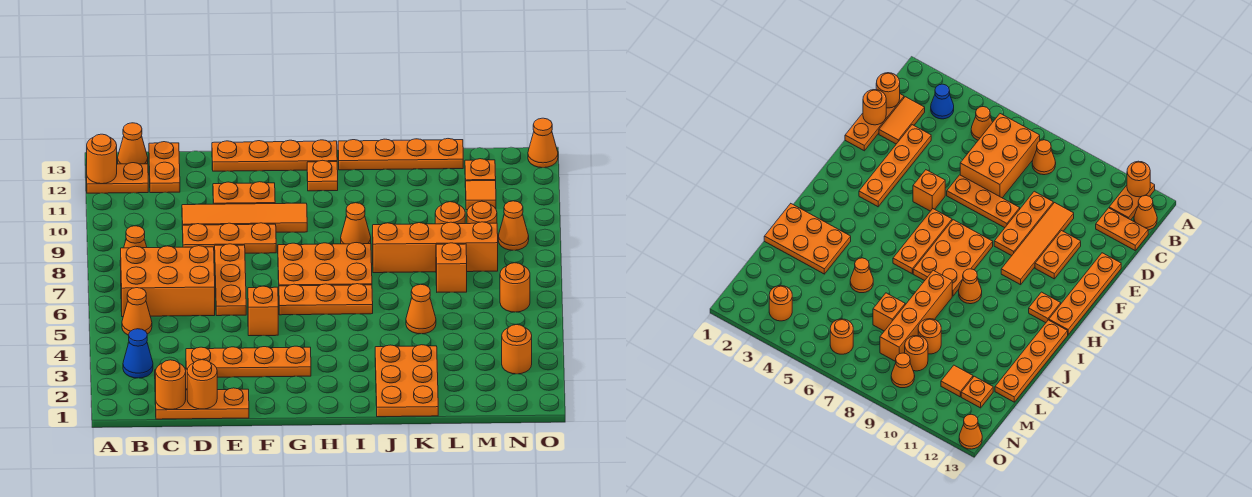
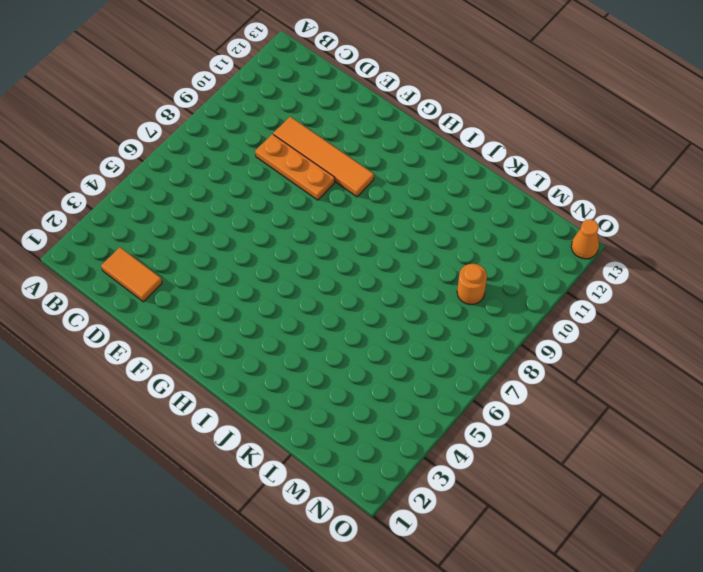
none -> orange 1x2 plate [86,163,148,193]
none -> blue 1x1 cone [123,329,153,378]
none -> orange 1x1 cone [122,288,152,335]
none -> orange 2x3 brick [120,246,215,317]

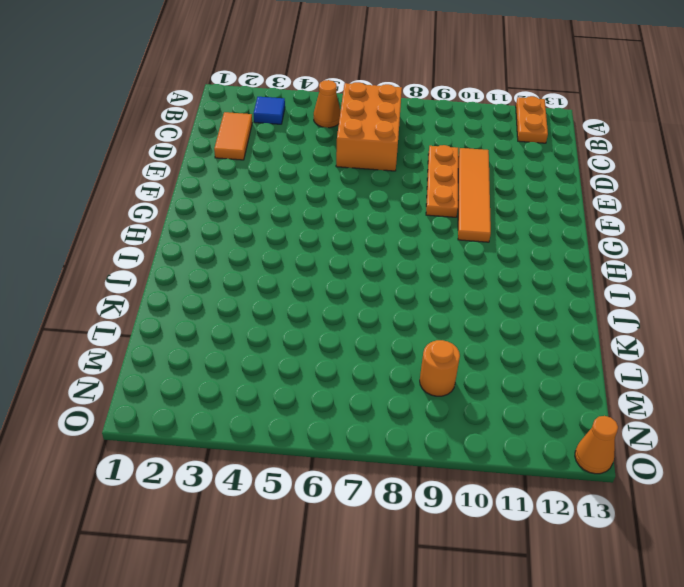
blue 1x1 tile [253,97,285,124] -> blue 1x1 cone [123,329,153,378]
none -> orange 1x1 cone [120,226,147,266]
none -> orange 1x1 cone [118,123,148,164]
none -> orange 1x3 plate [155,388,249,419]
none -> orange 1x2 plate [149,142,180,193]

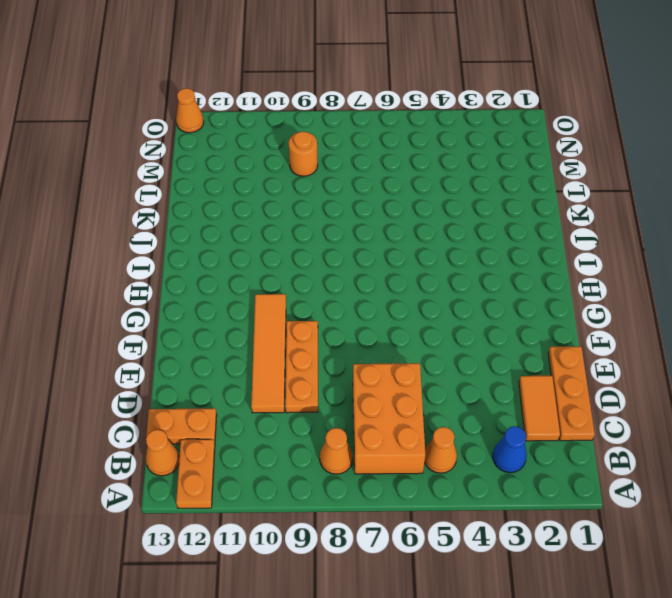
none -> orange 1x4 plate [186,346,311,377]
none -> orange 1x3 plate [215,244,246,316]
none -> orange 1x2 plate [213,182,275,204]
none -> orange 1x4 plate [212,140,337,171]

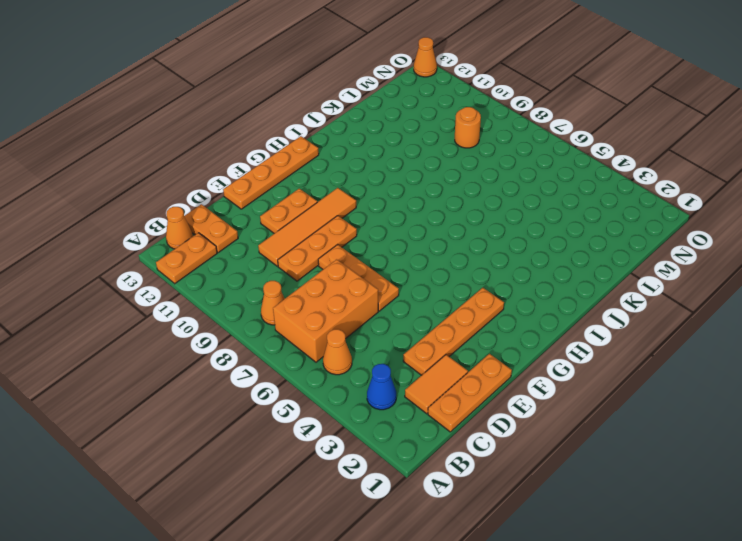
none -> orange 1x1 brick [248,286,278,336]
none -> orange 1x3 plate [279,284,373,315]
none -> orange 2x3 plate [278,243,372,286]
none -> orange 1x1 plate [307,160,338,191]

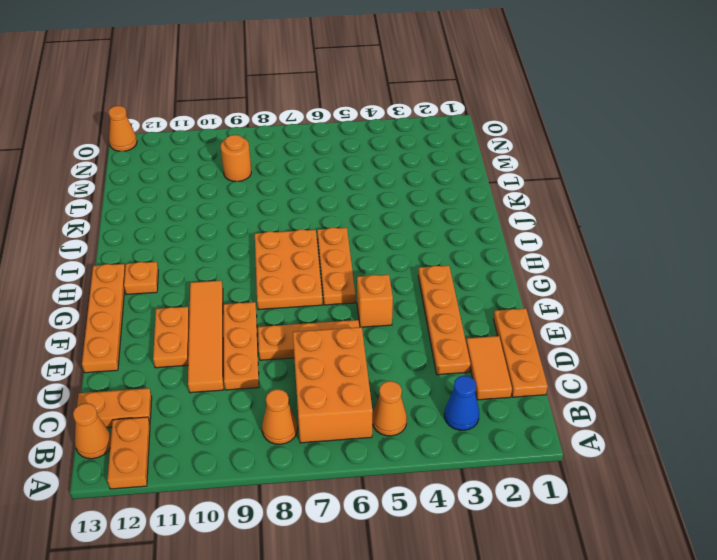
none -> orange 1x1 cone [341,203,371,244]
none -> orange 1x4 plate [338,139,463,170]
none -> orange 2x3 plate [375,345,438,417]
none -> orange 1x4 brick [373,222,498,273]

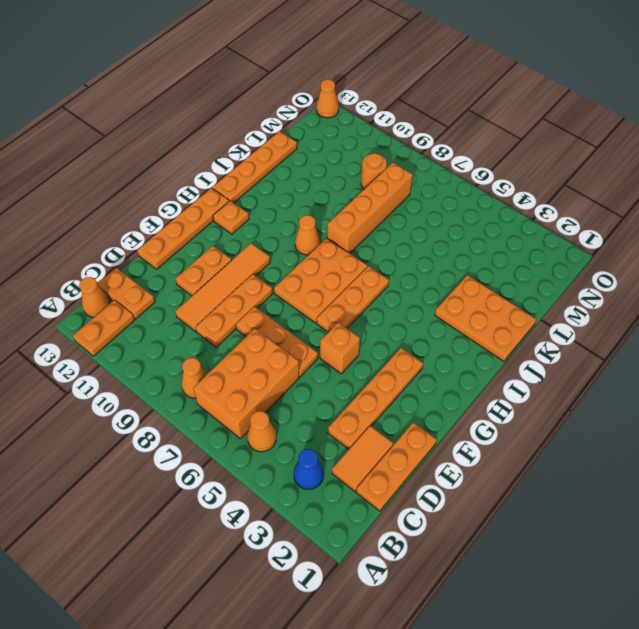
none -> orange 1x1 cone [406,284,436,334]
none -> orange 1x1 brick [436,243,467,292]
none -> orange 1x1 round brick [435,202,465,224]
none -> orange 1x1 tile [466,181,496,210]

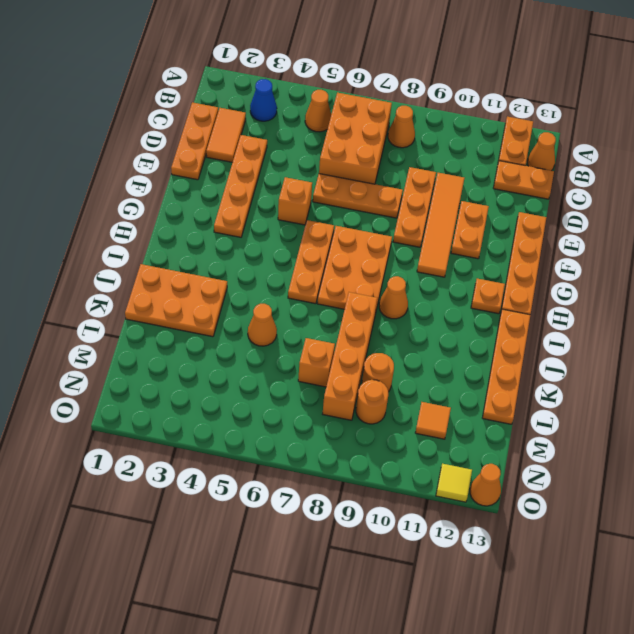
yellow 1x1 tile [436,464,472,502] -> none
none -> orange 1x1 plate [465,159,496,187]
none -> orange 1x1 round brick [502,325,532,374]
none -> orange 1x1 round brick [500,263,530,312]
none -> orange 1x1 cone [498,201,529,250]

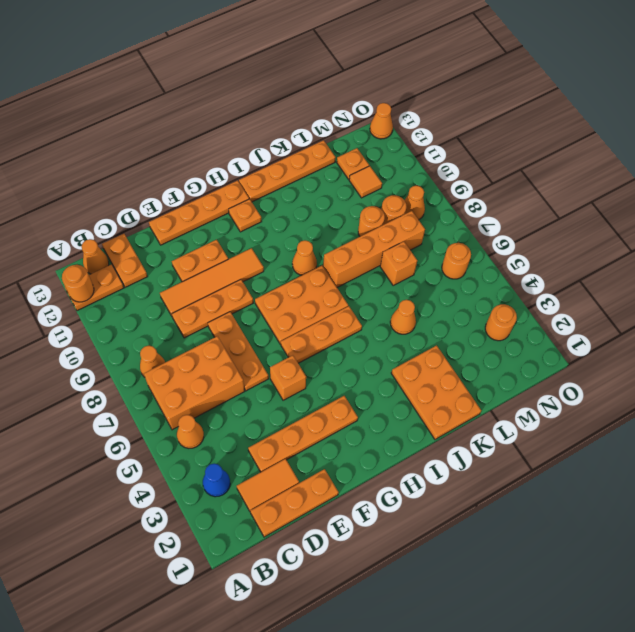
none -> orange 1x1 round brick [155,360,186,409]
none -> orange 1x1 round brick [187,360,217,409]

